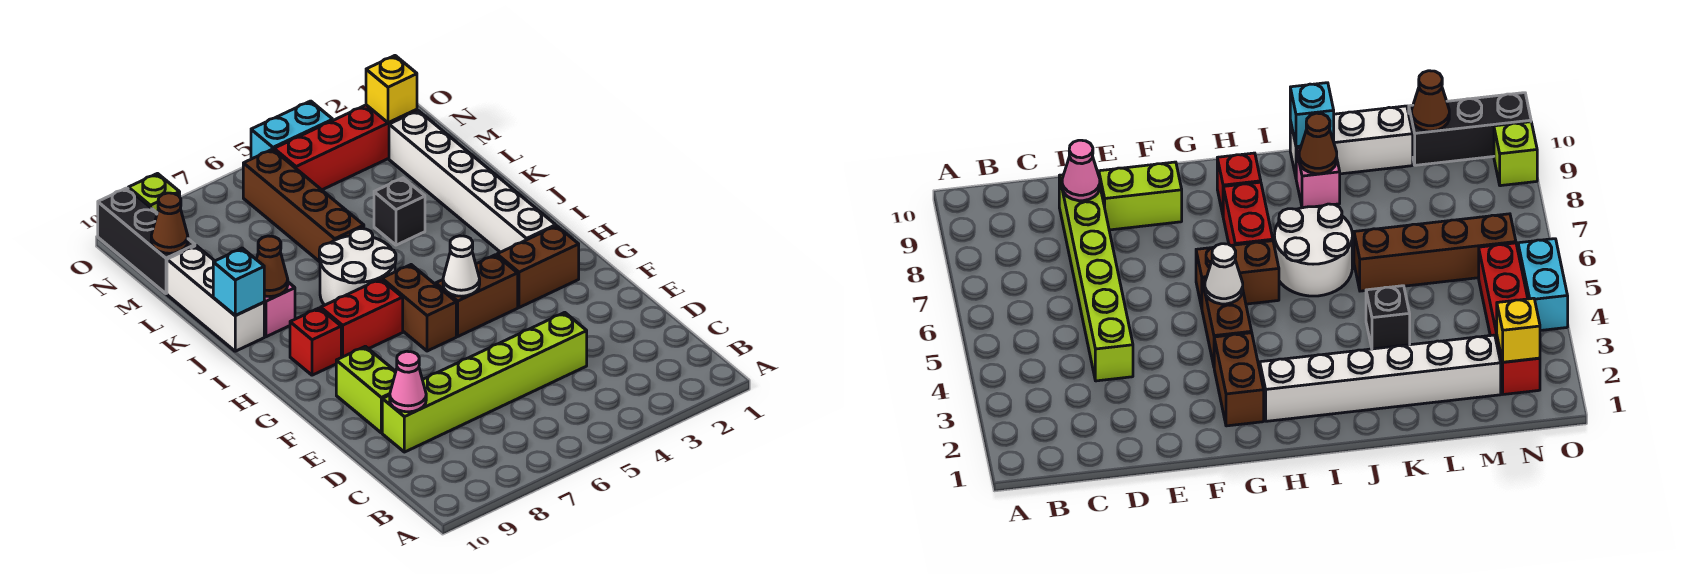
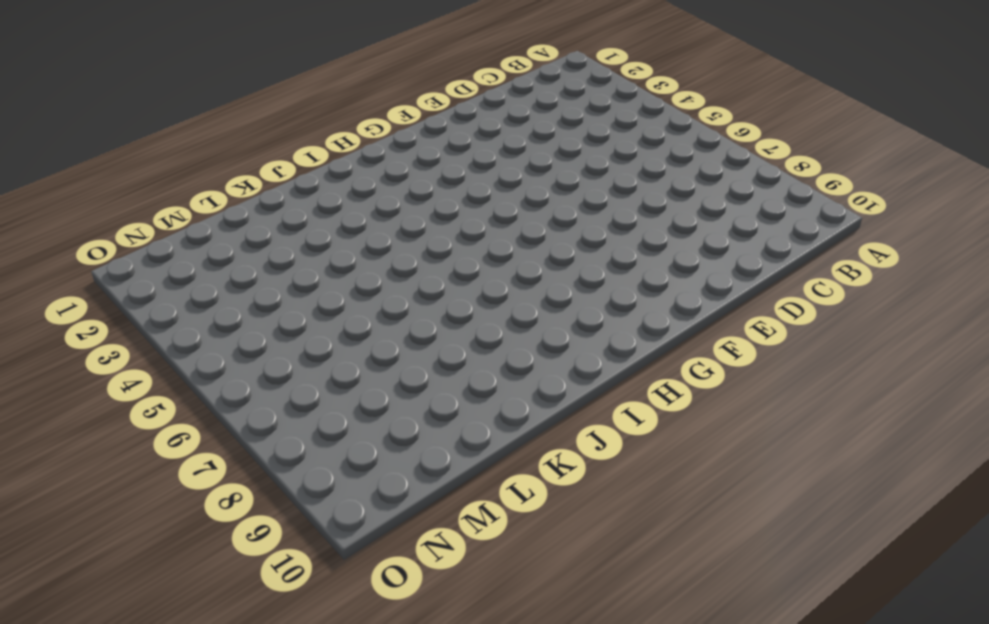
none -> lime 1x6 brick [382,312,587,452]
none -> lime 1x2 brick [336,346,396,433]
none -> brown 1x2 brick [497,226,579,308]

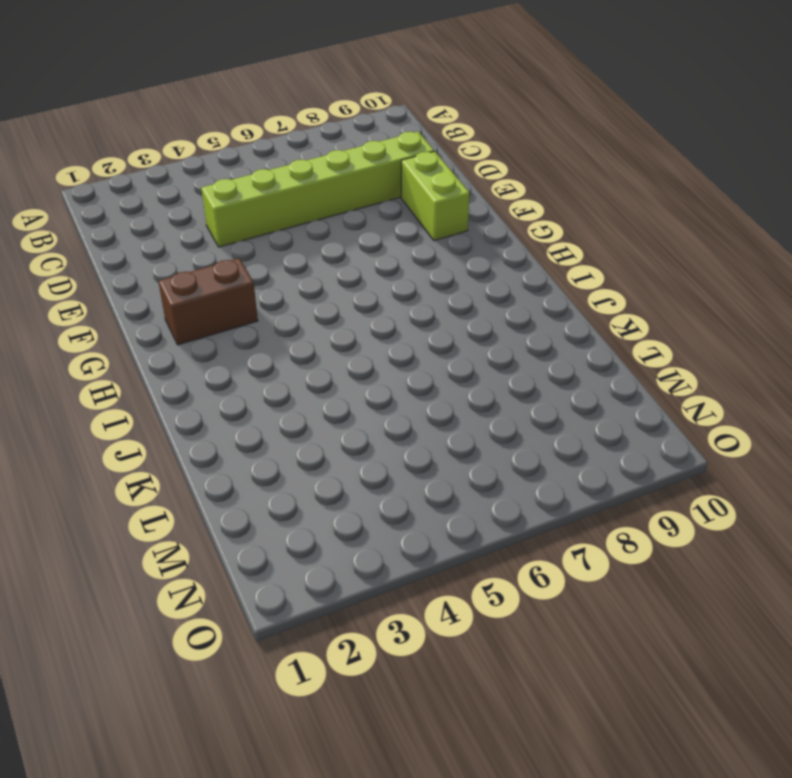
none -> brown 1x2 brick [436,255,518,336]
none -> brown 1x2 brick [382,265,456,351]
none -> white 1x6 brick [389,111,556,252]

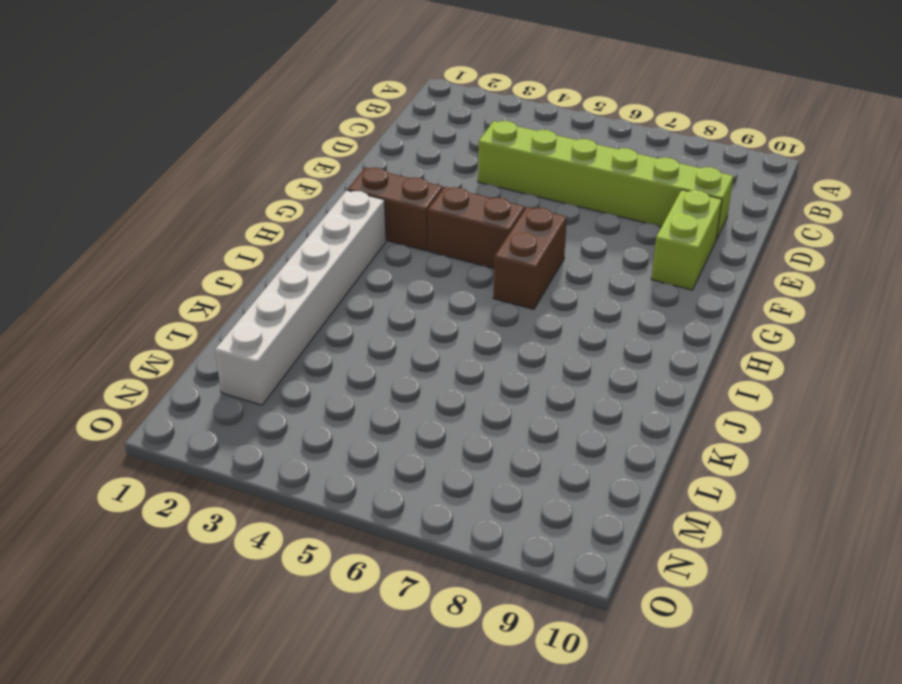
none -> red 1x2 brick [321,279,403,357]
none -> red 1x1 brick [290,308,341,375]
none -> white 2x2 round brick [319,229,396,305]

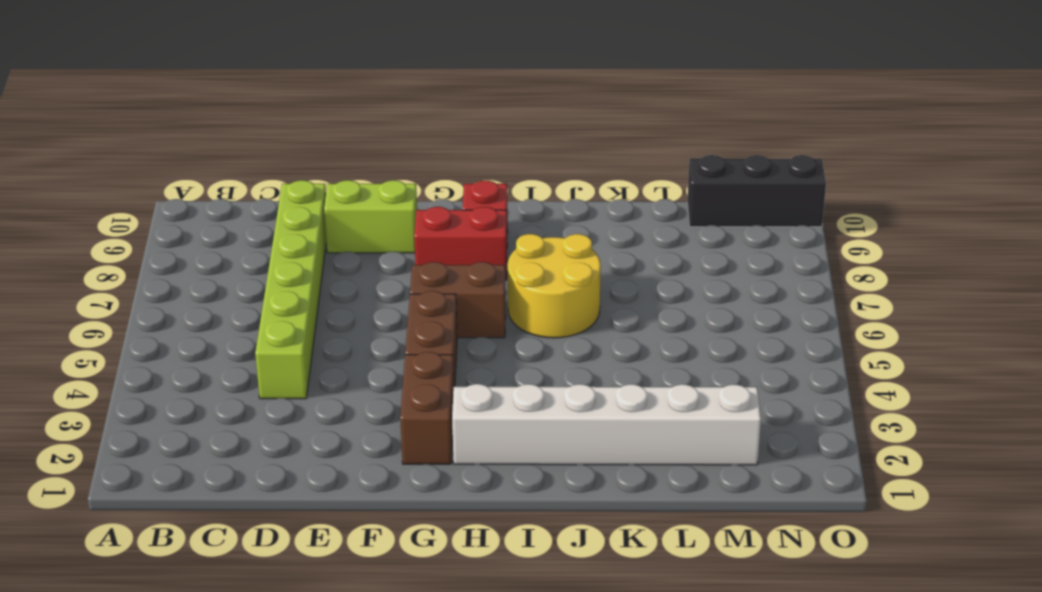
red 1x2 brick [414,207,507,280] -> red 1x2 brick turned to [321,279,403,357]
yellow 2x2 round brick [508,234,601,338] -> white 2x2 round brick [319,229,396,305]
none -> pink 1x1 brick [264,282,295,337]
none -> white 1x3 brick [167,246,264,351]
none -> black 1x1 brick [374,178,425,245]

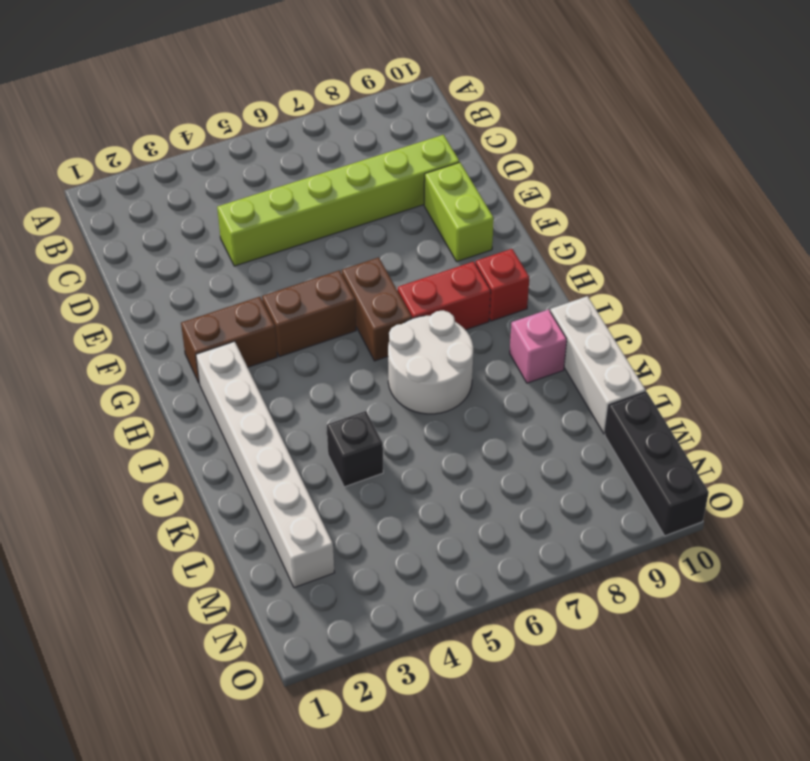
none -> brown 1x4 brick [243,149,364,262]
none -> red 1x4 brick [274,105,417,190]
none -> cyan 1x2 brick [251,101,333,159]

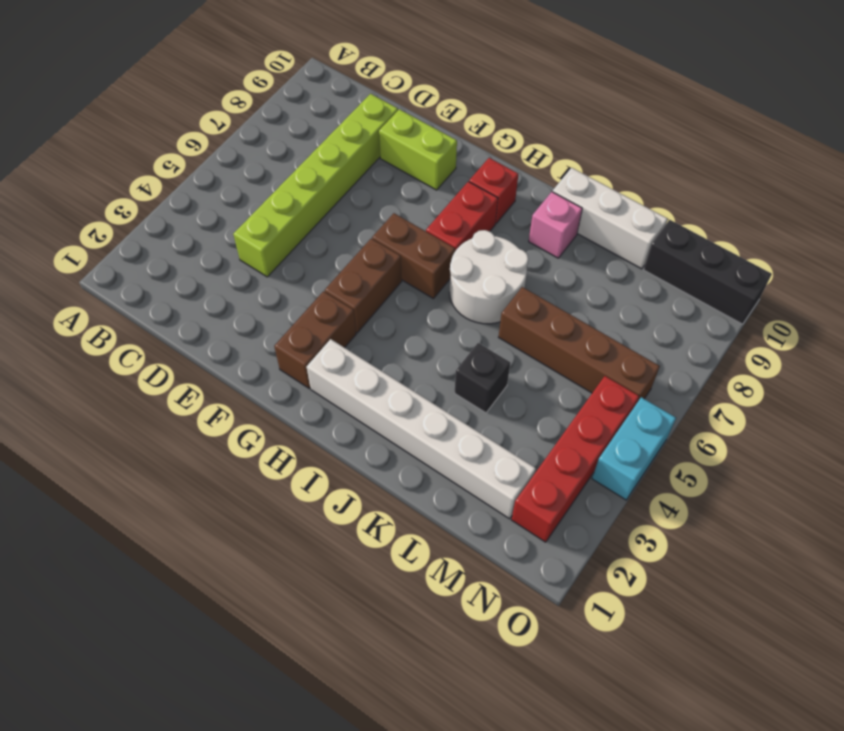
none -> lime 1x1 brick [128,174,180,212]
none -> pink 1x1 cone [390,351,426,412]
none -> white 1x1 cone [443,236,480,296]

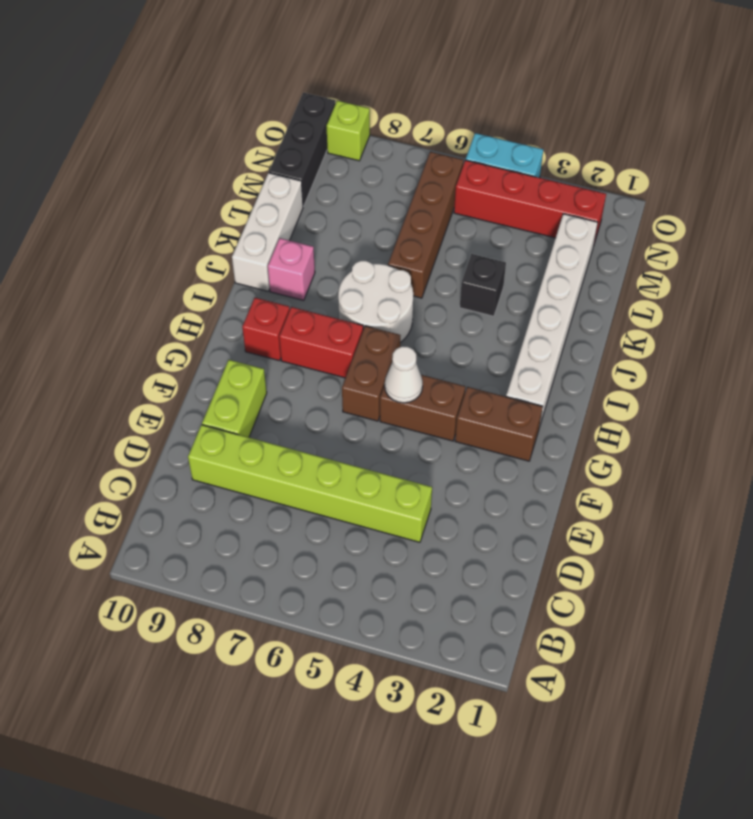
none -> pink 1x1 cone [390,351,426,412]
none -> brown 1x1 cone [256,236,288,297]
none -> cyan 1x1 brick [213,248,264,315]

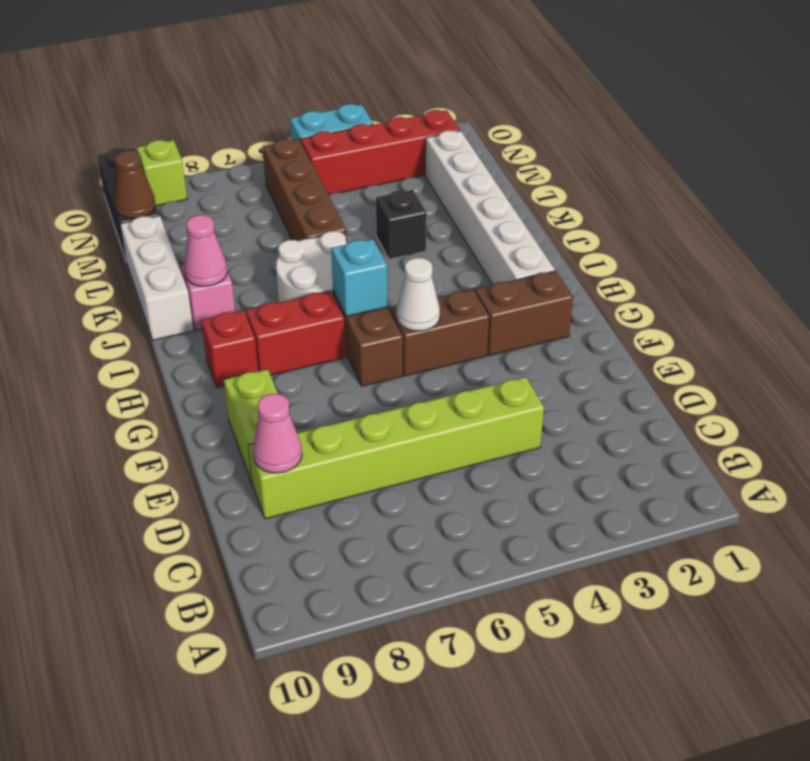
cyan 1x1 brick [331,239,388,316] -> cyan 1x1 brick moved to [213,248,264,315]
pink 1x1 cone [184,215,227,286] -> brown 1x1 cone [256,236,288,297]
none -> yellow 1x1 brick [366,56,417,123]

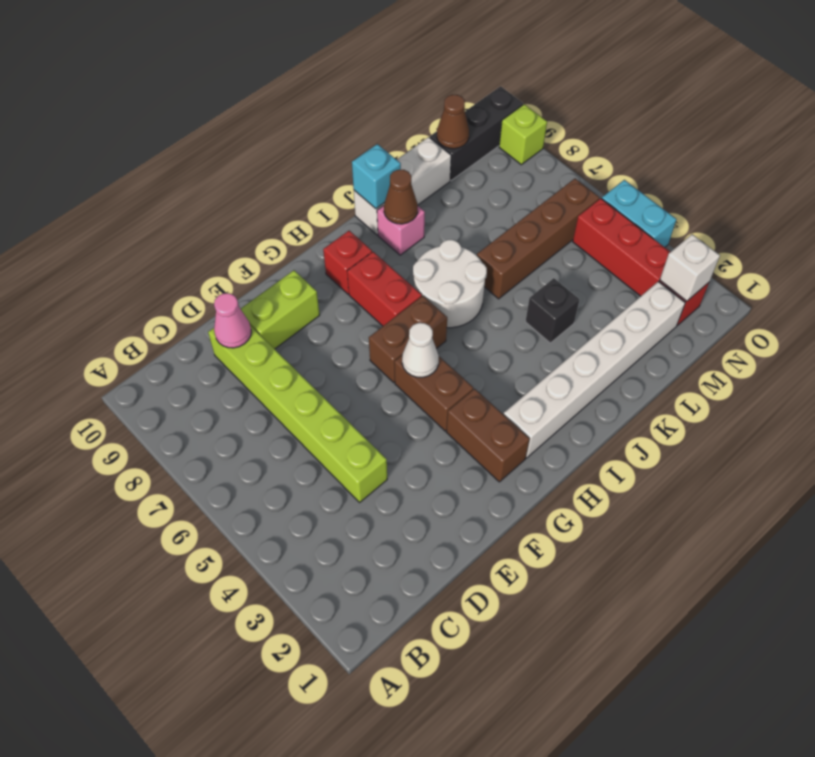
white 1x1 brick [660,234,720,301] -> yellow 1x1 brick [366,56,417,123]

